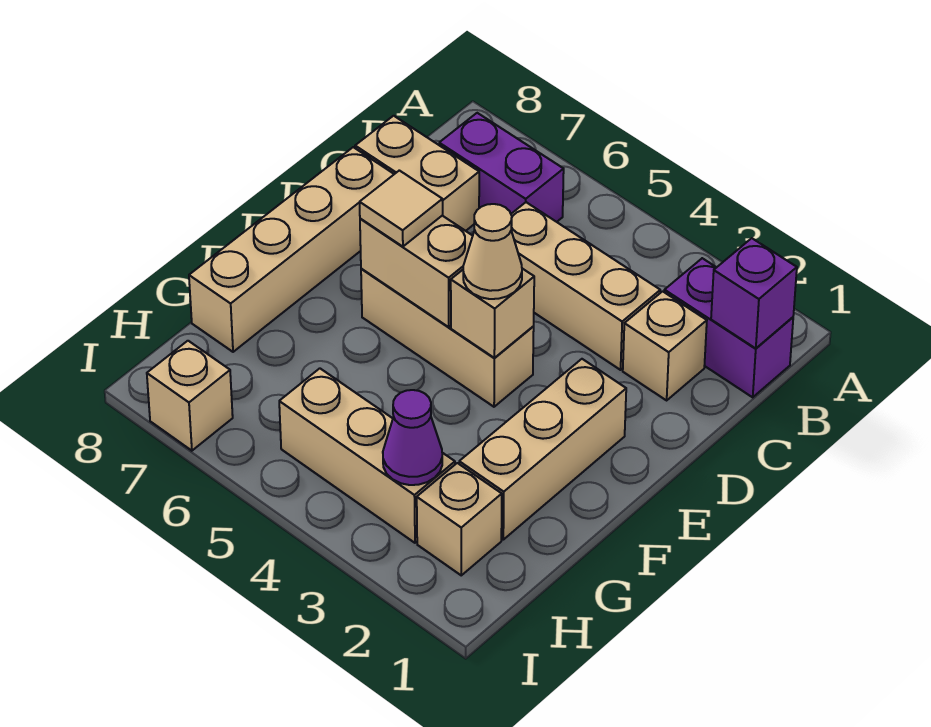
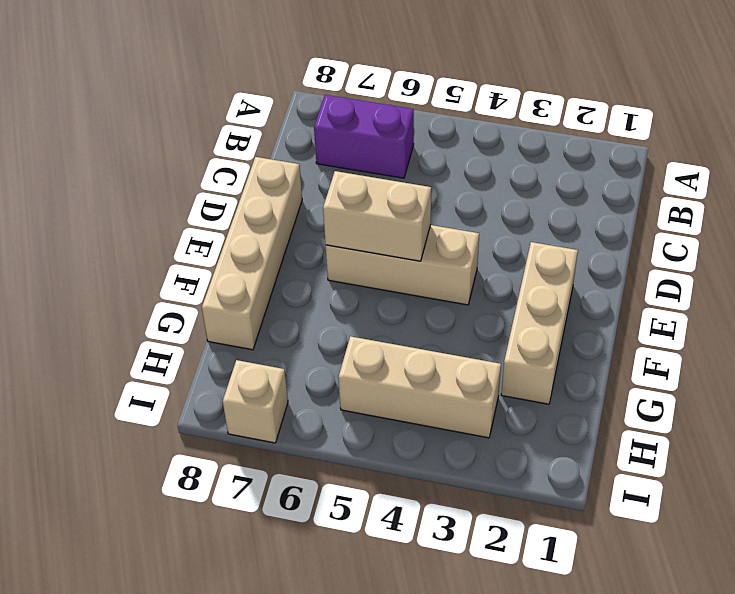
none -> purple 1x2 brick [664,258,793,397]
none -> tan 1x1 brick [623,291,707,400]
none -> tan 1x3 brick [511,202,660,370]

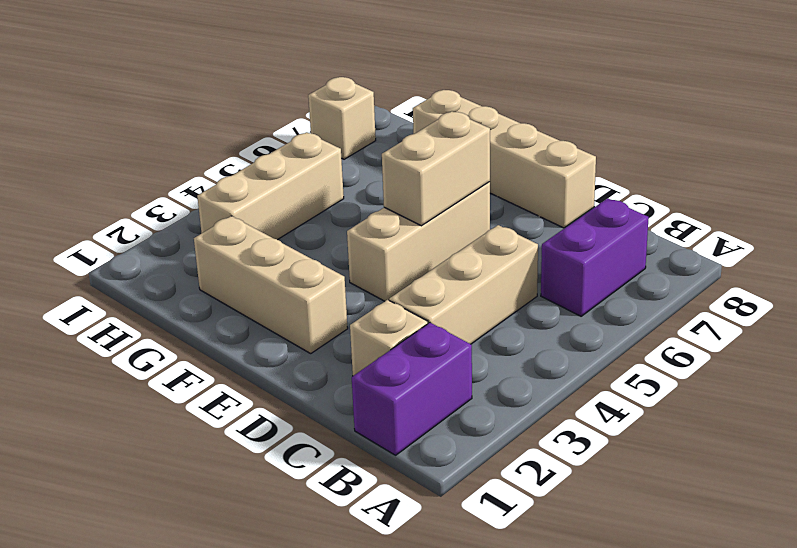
none -> tan 1x2 brick [355,116,479,231]
none -> tan 1x1 brick [417,463,502,575]
none -> purple 1x1 brick [711,238,797,348]

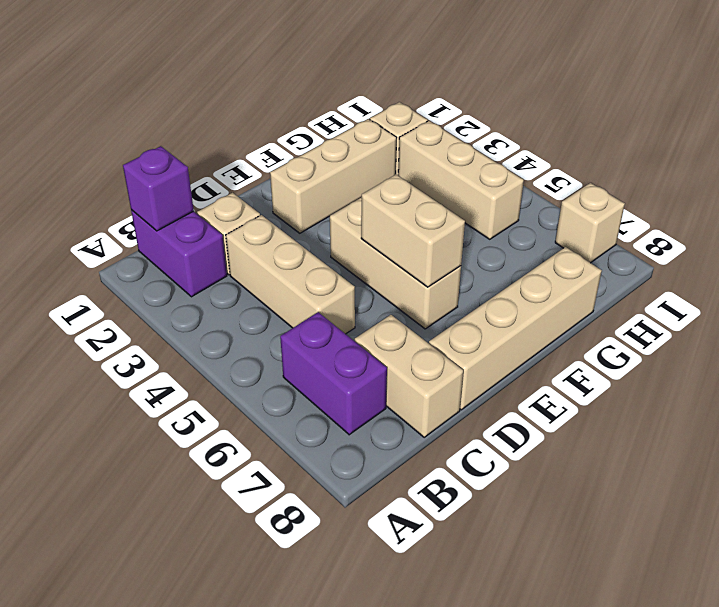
none -> tan 1x1 brick [451,269,534,358]
none -> purple 1x1 cone [383,390,442,485]
none -> tan 1x1 cone [463,204,522,299]

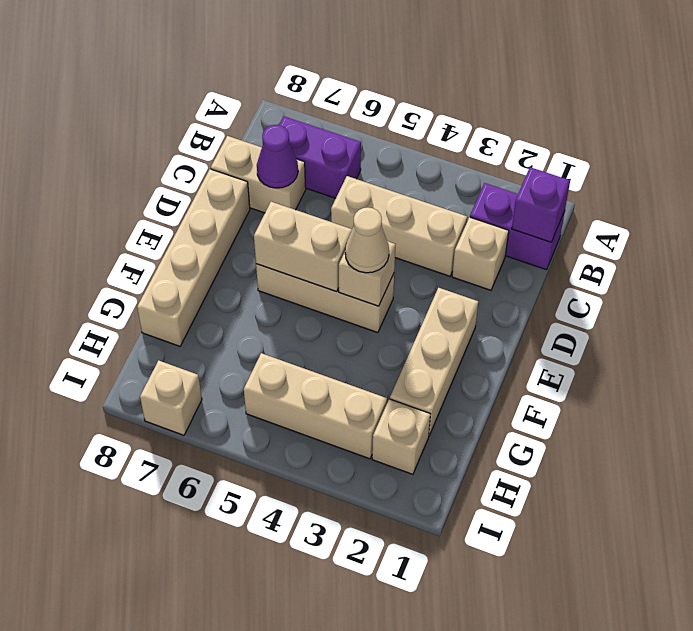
purple 1x1 cone [257,125,298,188] -> purple 1x1 cone moved to [383,390,442,485]
none -> tan 1x1 tile [360,170,443,247]

